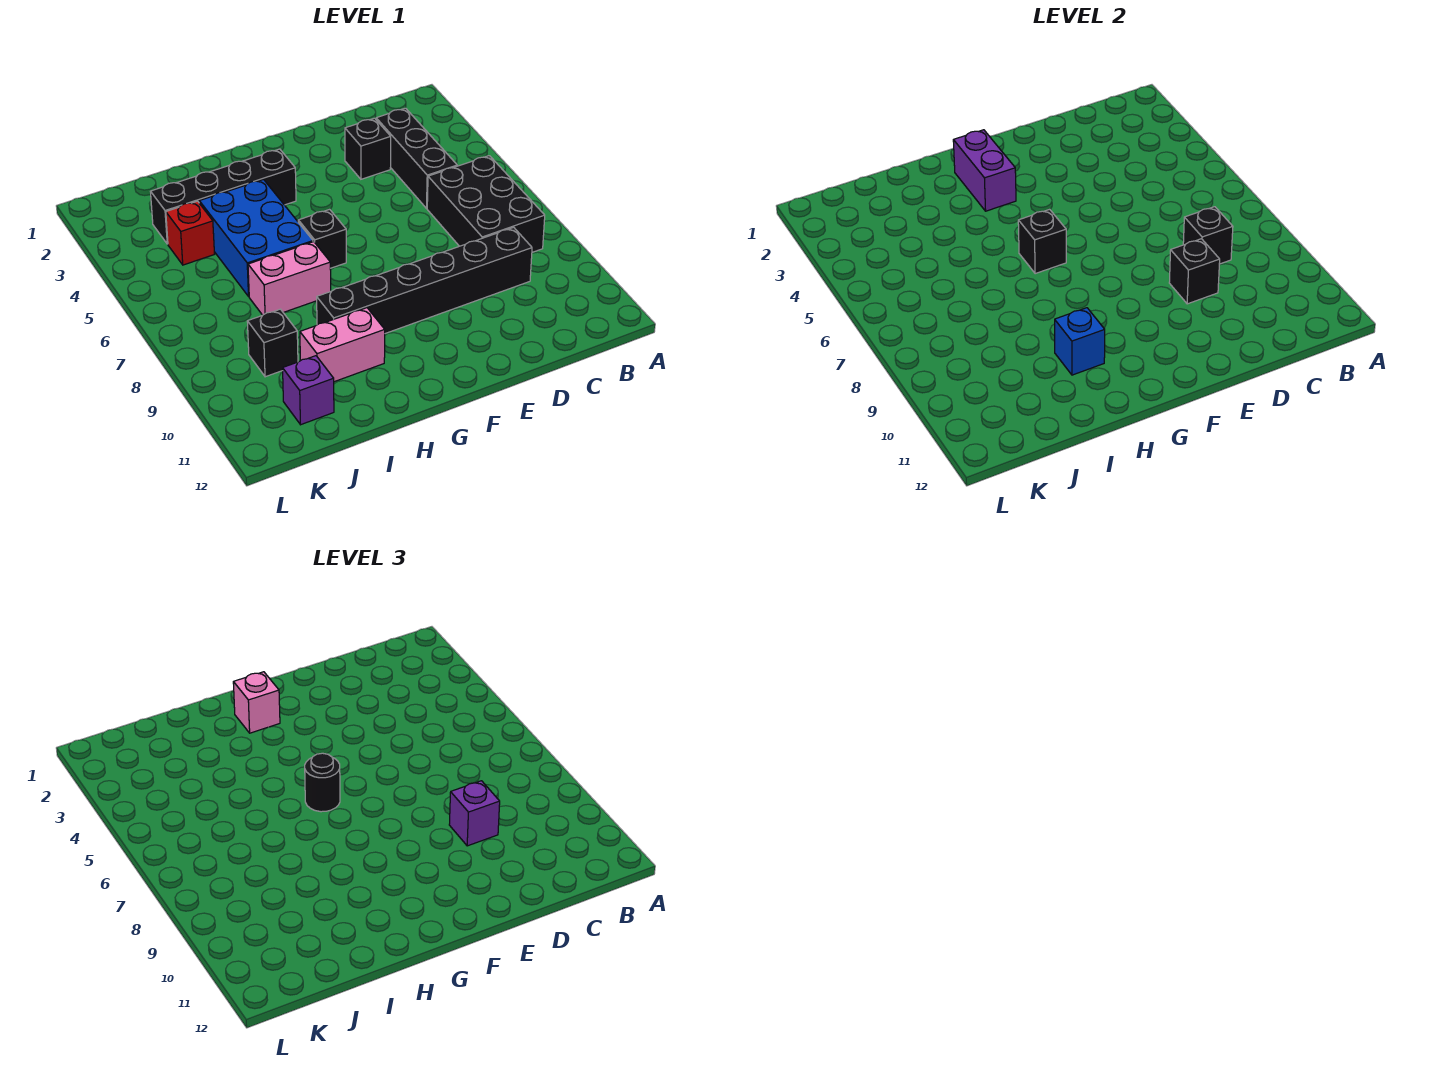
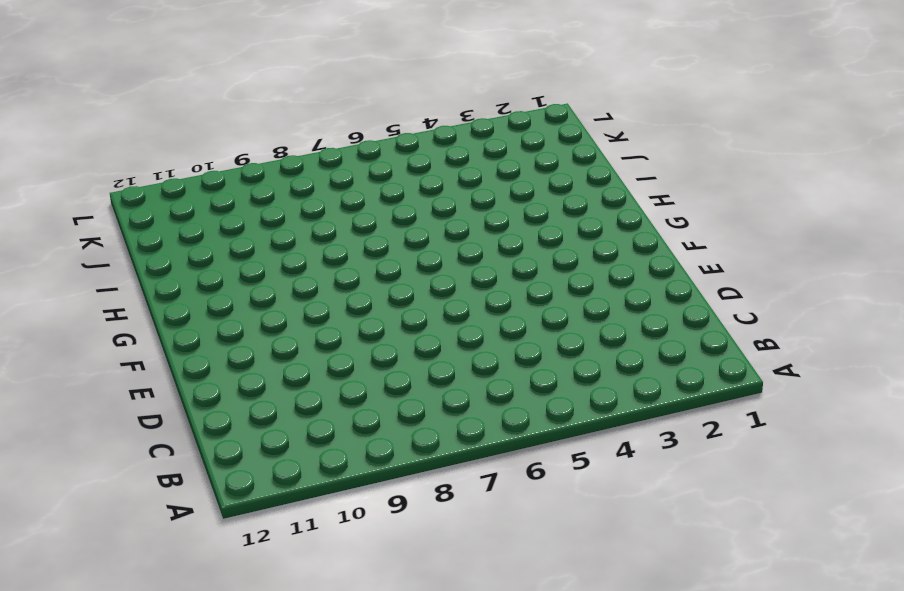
none -> black 2x3 brick [427,156,545,252]
none -> black 1x3 brick [376,108,457,208]
none -> black 1x6 brick [317,227,532,333]

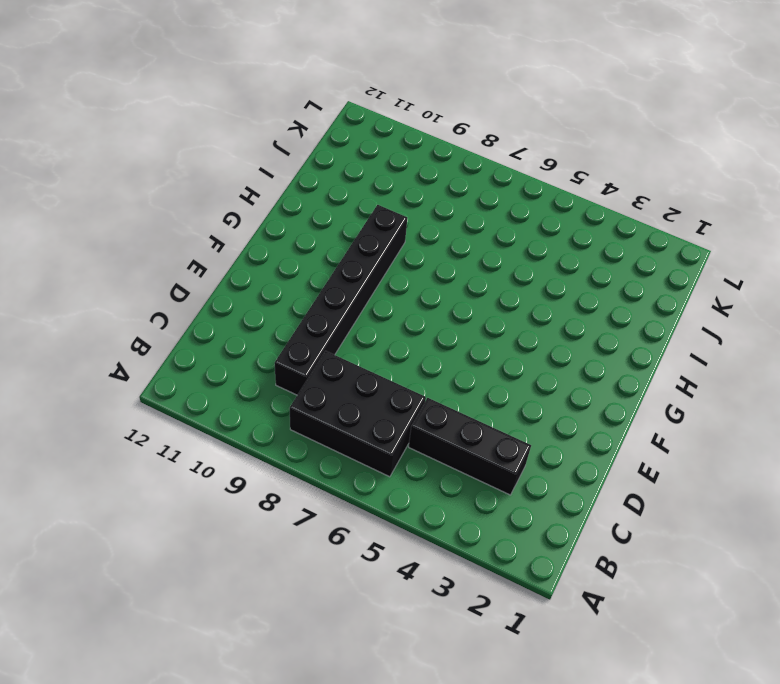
none -> black 1x1 brick [345,118,391,179]
none -> black 1x4 brick [150,149,296,244]
none -> black 1x1 brick [298,209,346,268]

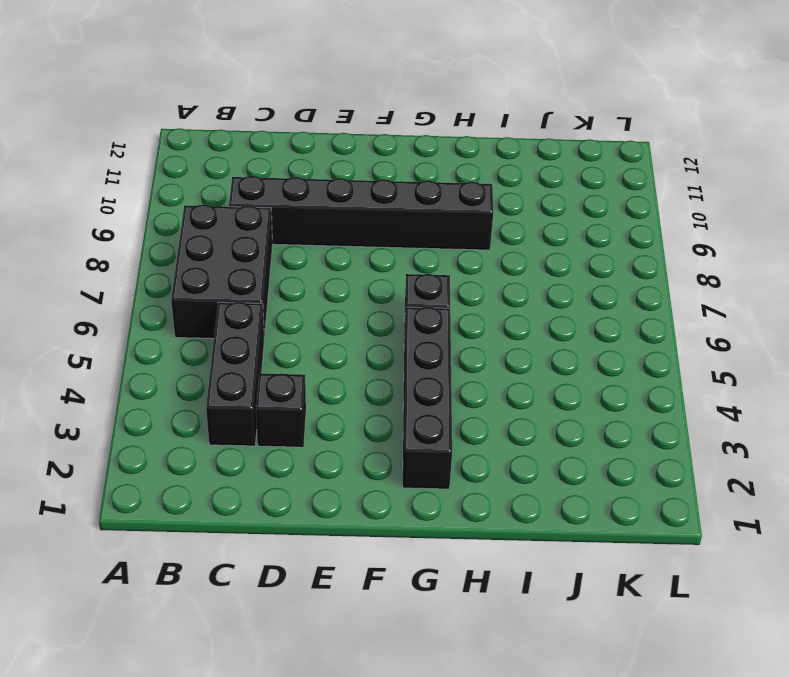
black 1x4 brick [403,307,452,489] -> black 1x4 brick turned to [150,149,296,244]
none -> blue 2x3 brick [199,180,313,296]
none -> pink 1x2 brick [248,242,331,315]
none -> pink 1x2 brick [300,308,385,382]

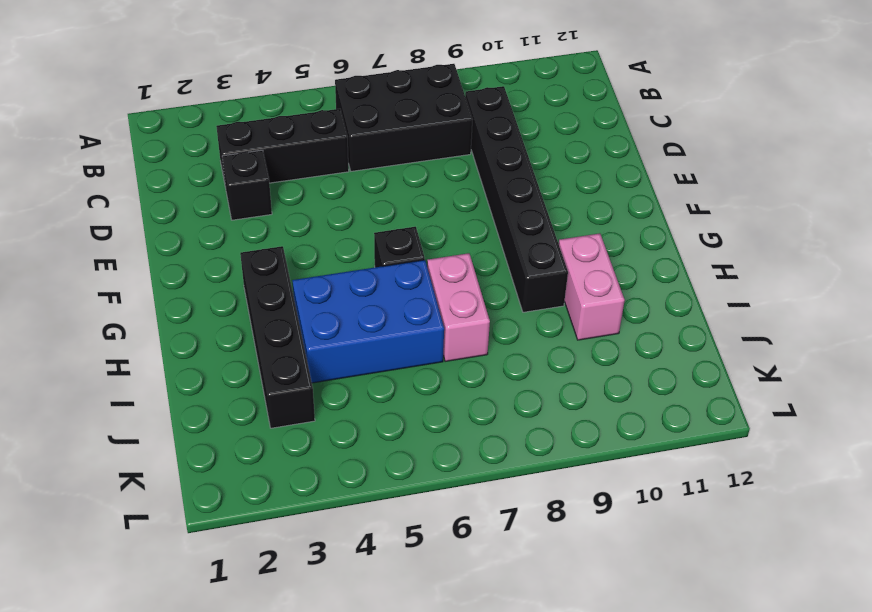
none -> red 1x1 brick [166,201,214,265]
none -> black 1x1 brick [247,309,298,377]
none -> purple 1x1 brick [283,356,334,425]

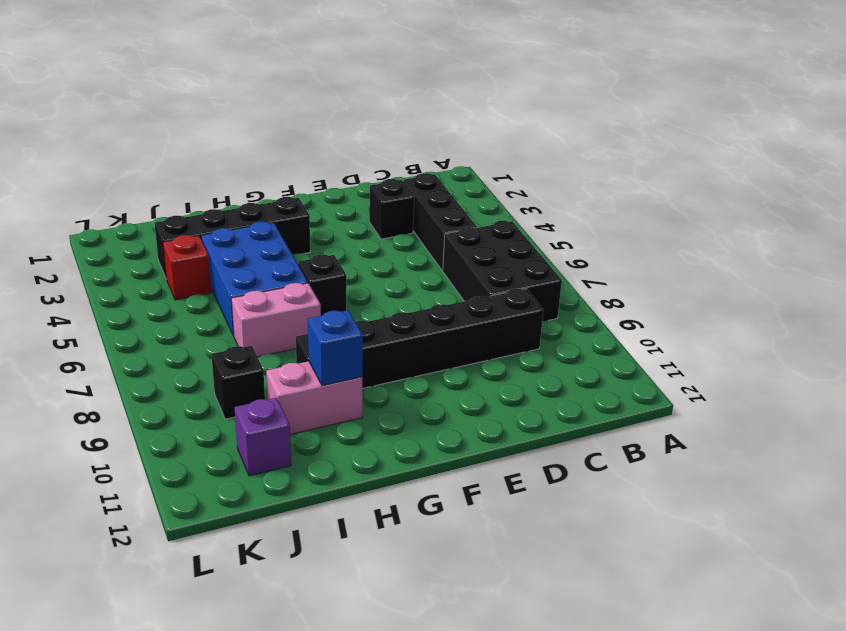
none -> black 1x1 brick [1183,207,1233,264]
none -> black 1x1 brick [1169,239,1220,304]
none -> purple 1x2 brick [953,130,1016,211]

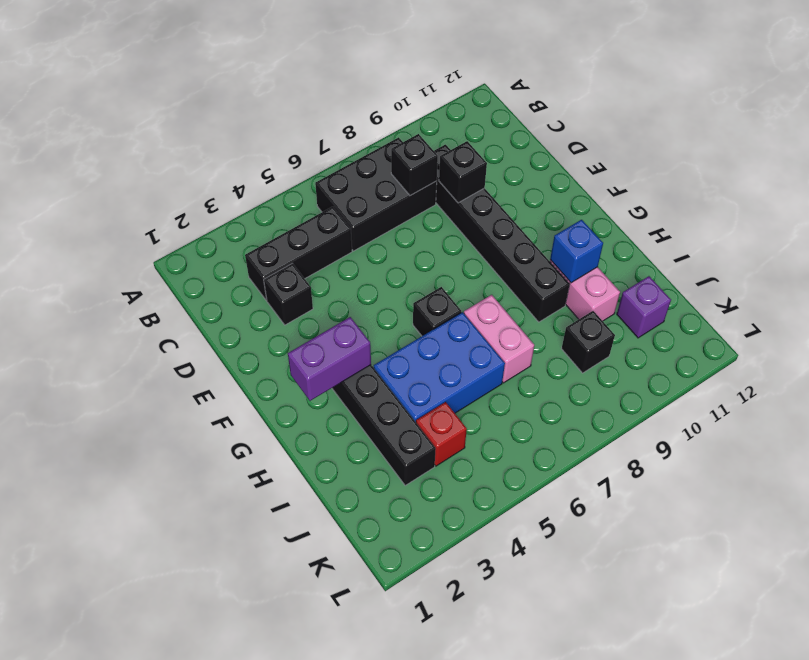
none -> black 1x1 brick [1018,209,1066,274]
none -> purple 1x1 brick [449,781,500,846]
none -> pink 1x1 brick [233,672,280,733]

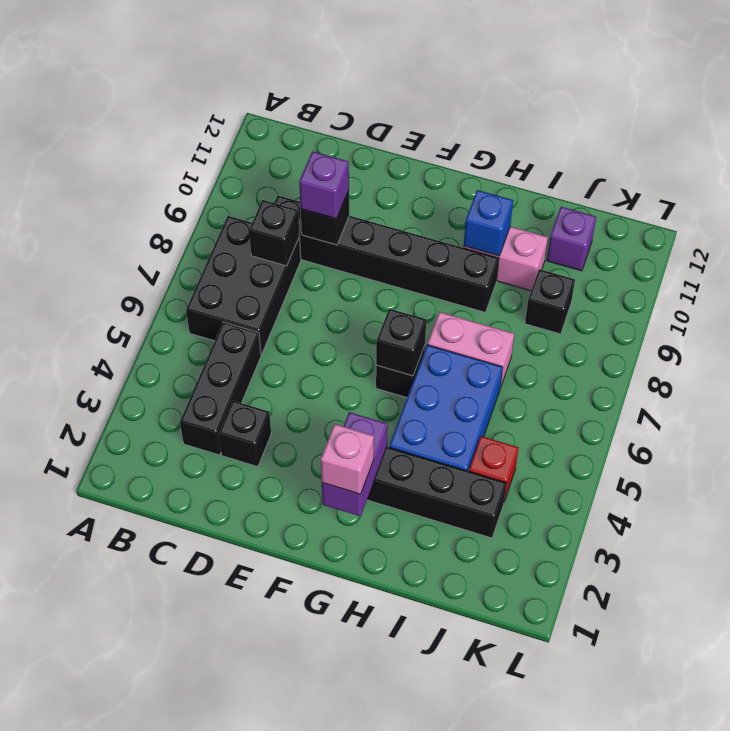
none -> black 1x1 round brick [305,753,340,812]

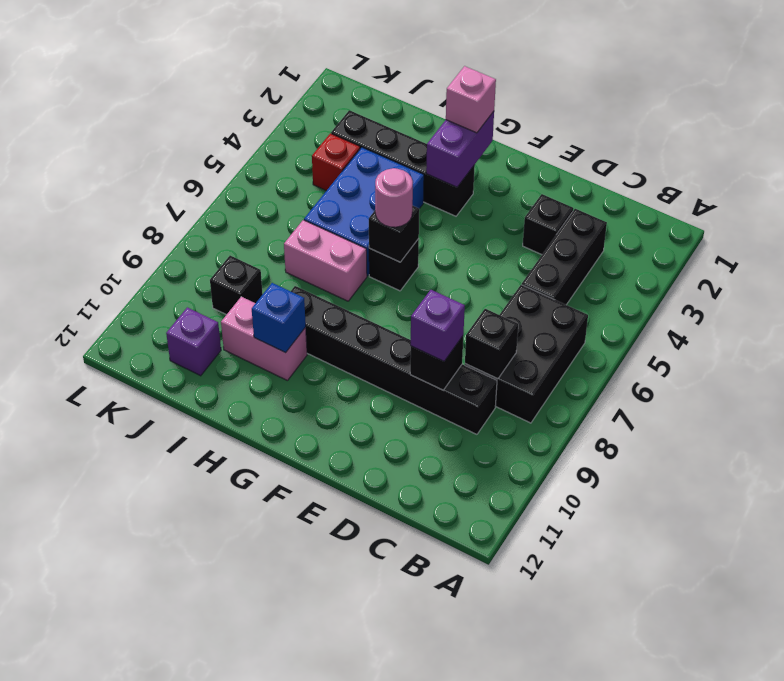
pink 1x1 round brick [375,168,413,227] -> black 1x1 round brick [305,753,340,812]

